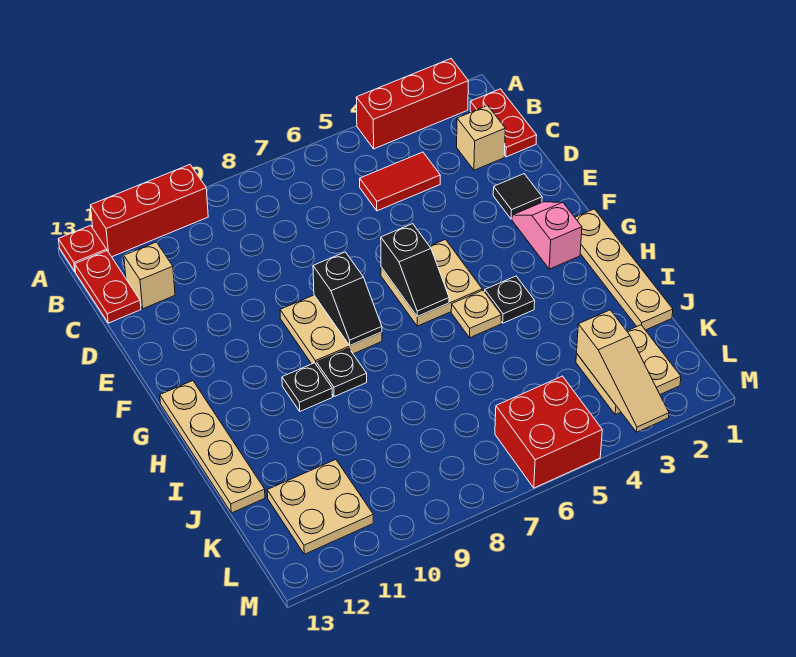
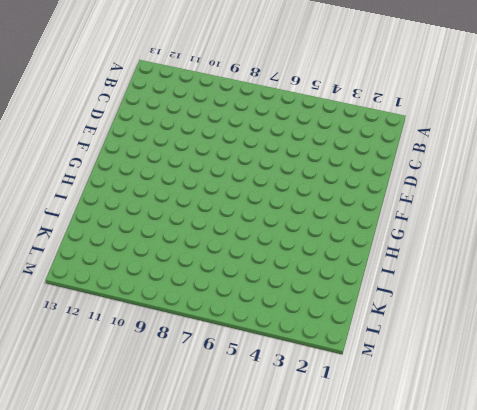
none -> red 1x3 brick [356,59,468,149]
none -> red 1x3 brick [90,165,208,257]
none -> red 1x1 plate [58,225,107,272]

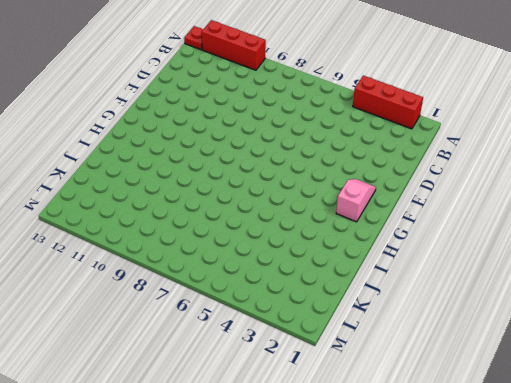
none -> red 1x2 plate [470,89,537,157]
none -> red 1x2 plate [75,251,141,323]
none -> tan 1x1 brick [457,106,505,170]

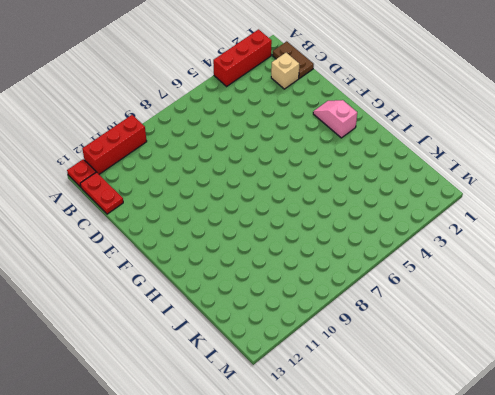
brown 1x2 plate [273,41,314,78] -> red 1x2 plate [470,89,537,157]
none -> red 1x2 tile [360,152,440,211]
none -> tan 1x1 brick [124,242,175,309]
none -> black 1x1 tile [493,174,542,219]

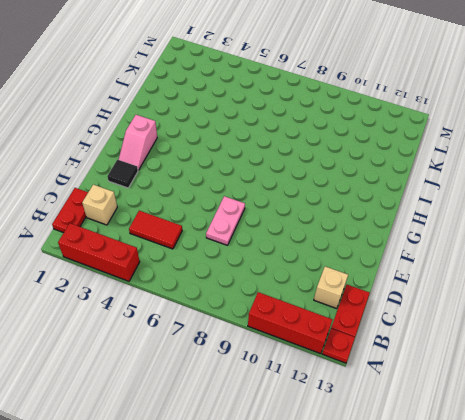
pink 1x2 plate [206,196,245,245] -> none
none -> tan 2x2 plate [381,239,482,326]
none -> tan 2x2 plate [280,295,382,364]
none -> tan 1x4 plate [575,209,673,330]

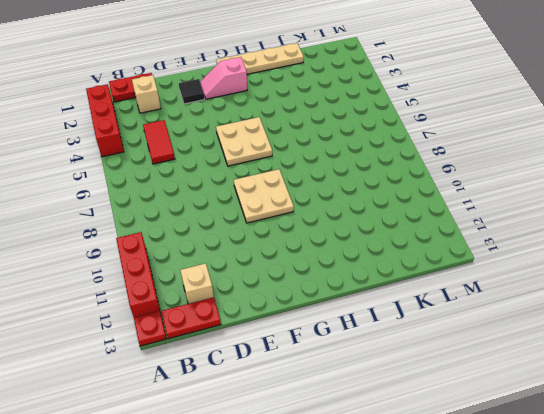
none -> tan 1x4 plate [160,381,265,513]
none -> black 1x1 plate [485,276,535,323]
none -> tan 1x1 plate [451,290,501,338]

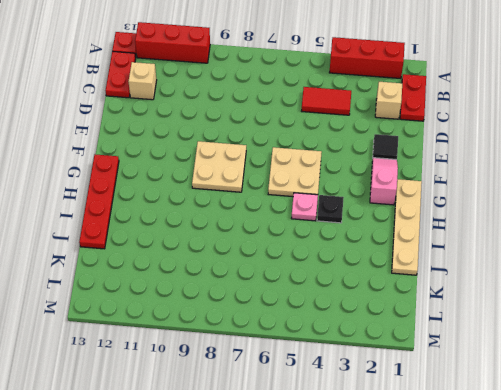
red 1x4 plate [79,154,119,249] -> tan 1x4 plate [160,381,265,513]
pink 1x1 plate [291,193,318,221] -> tan 1x1 plate [451,290,501,338]
none -> black 1x1 plate [316,348,367,397]
none -> black 1x1 plate [282,363,333,411]
none -> tan 2x2 plate [576,325,681,415]

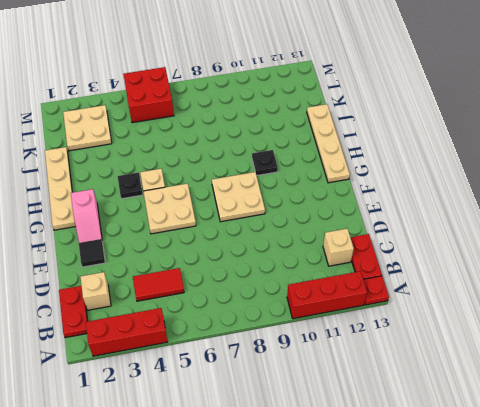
none -> black 1x1 plate [316,348,367,397]
none -> tan 2x2 plate [267,460,373,554]
none -> black 1x2 slope [381,224,449,316]

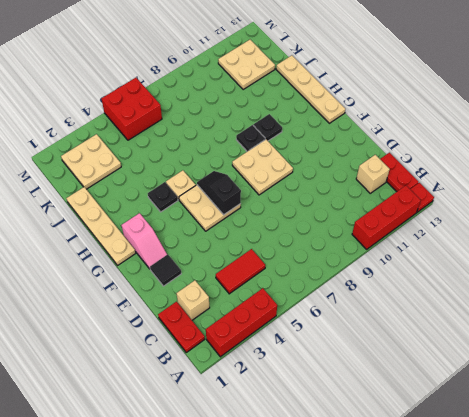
none -> black 1x2 slope [313,252,382,345]
none -> tan 1x3 slope [577,310,669,432]

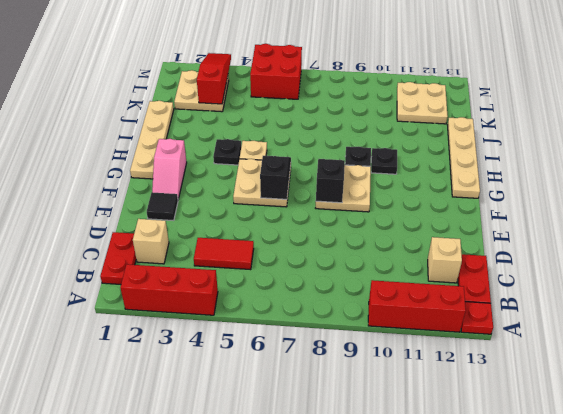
red 1x3 slope [197,53,231,104] -> tan 1x3 slope [577,310,669,432]

